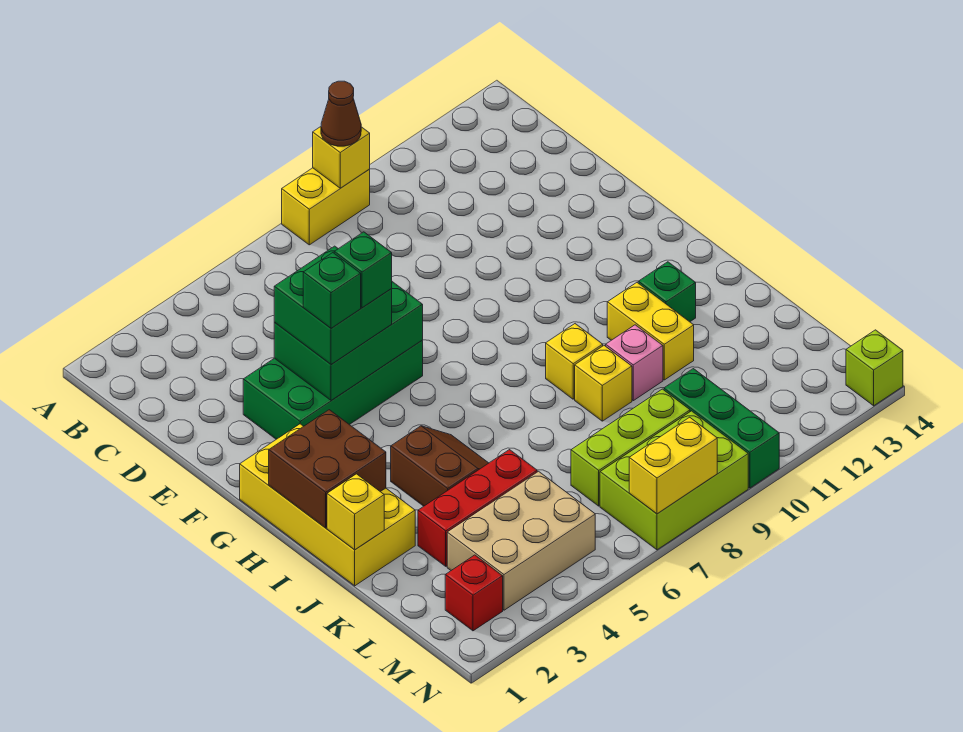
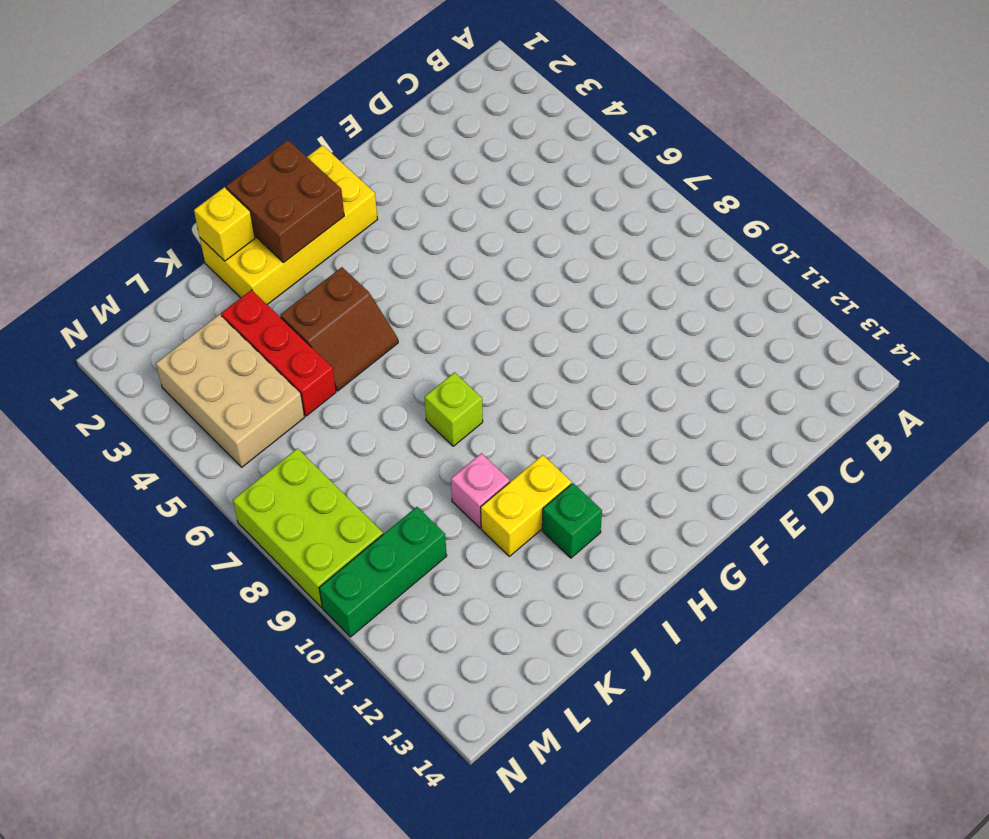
lime 1x1 brick [425,372,483,446] -> lime 1x1 brick moved to [846,330,903,406]
none -> yellow 1x2 brick [282,168,370,245]
none -> green 2x4 brick [243,341,423,439]
none -> yellow 1x1 brick [546,324,603,399]

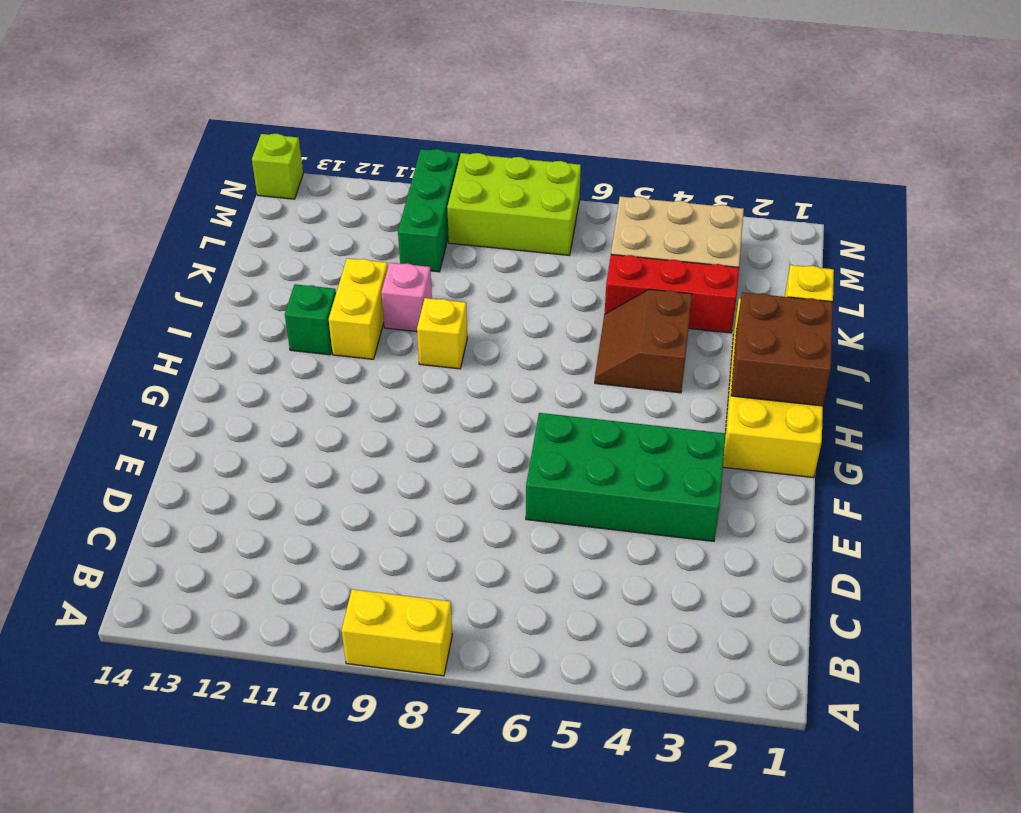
none -> yellow 1x1 brick [575,346,632,421]
none -> lime 1x3 brick [571,389,690,506]
none -> red 1x1 brick [445,555,503,631]

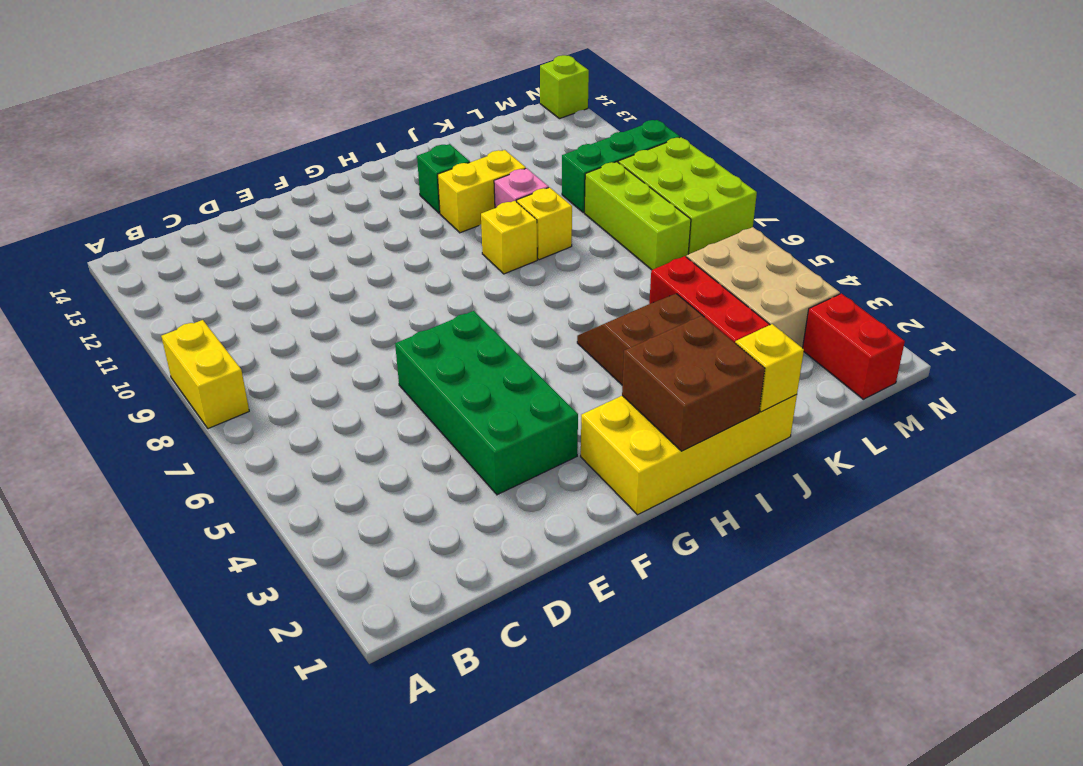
red 1x2 brick [803,294,905,399] -> red 1x1 brick [445,555,503,631]
none -> yellow 1x1 brick [313,127,370,188]
none -> green 2x3 brick [274,282,423,400]
none -> yellow 1x2 brick [629,417,717,514]

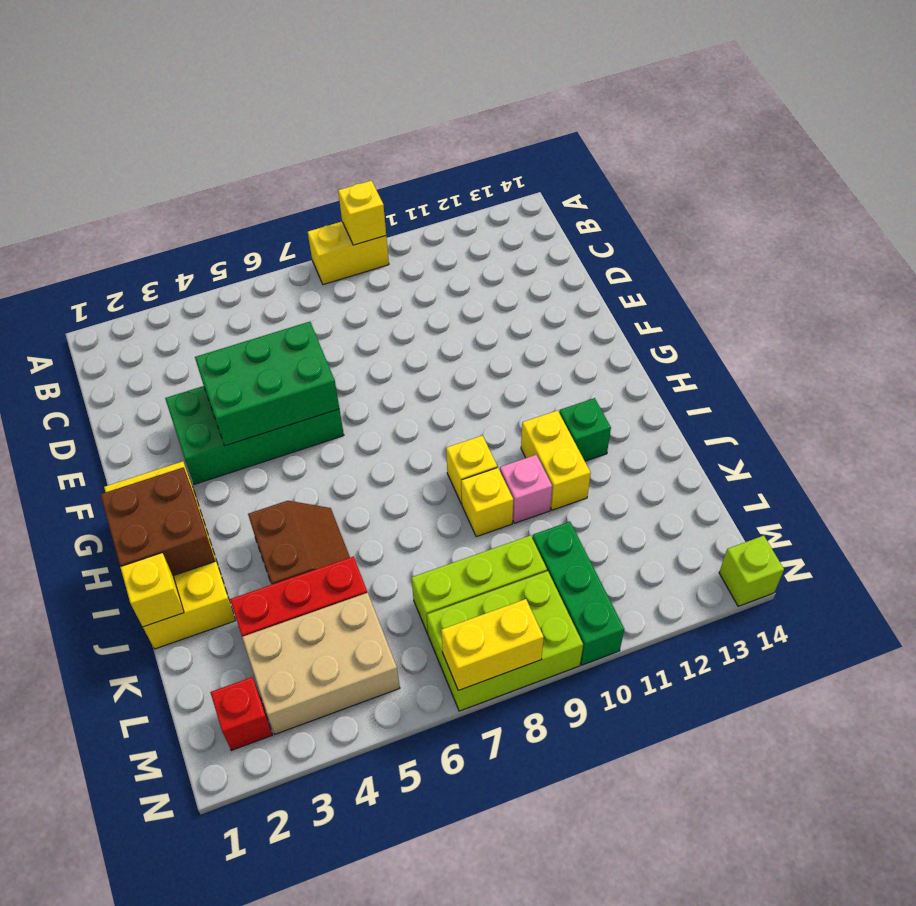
none -> brown 1x1 cone [321,81,361,146]
none -> green 2x2 brick [274,246,392,364]
none -> green 1x1 brick [303,253,361,328]

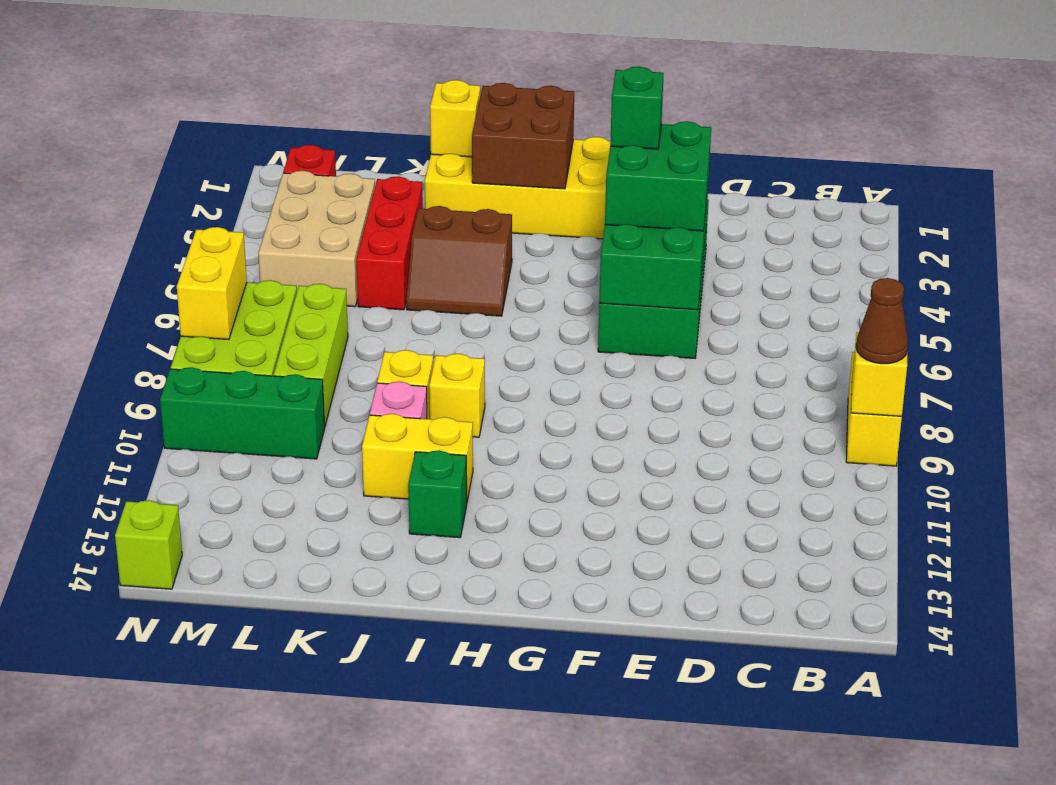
none -> green 1x1 brick [334,232,392,308]

